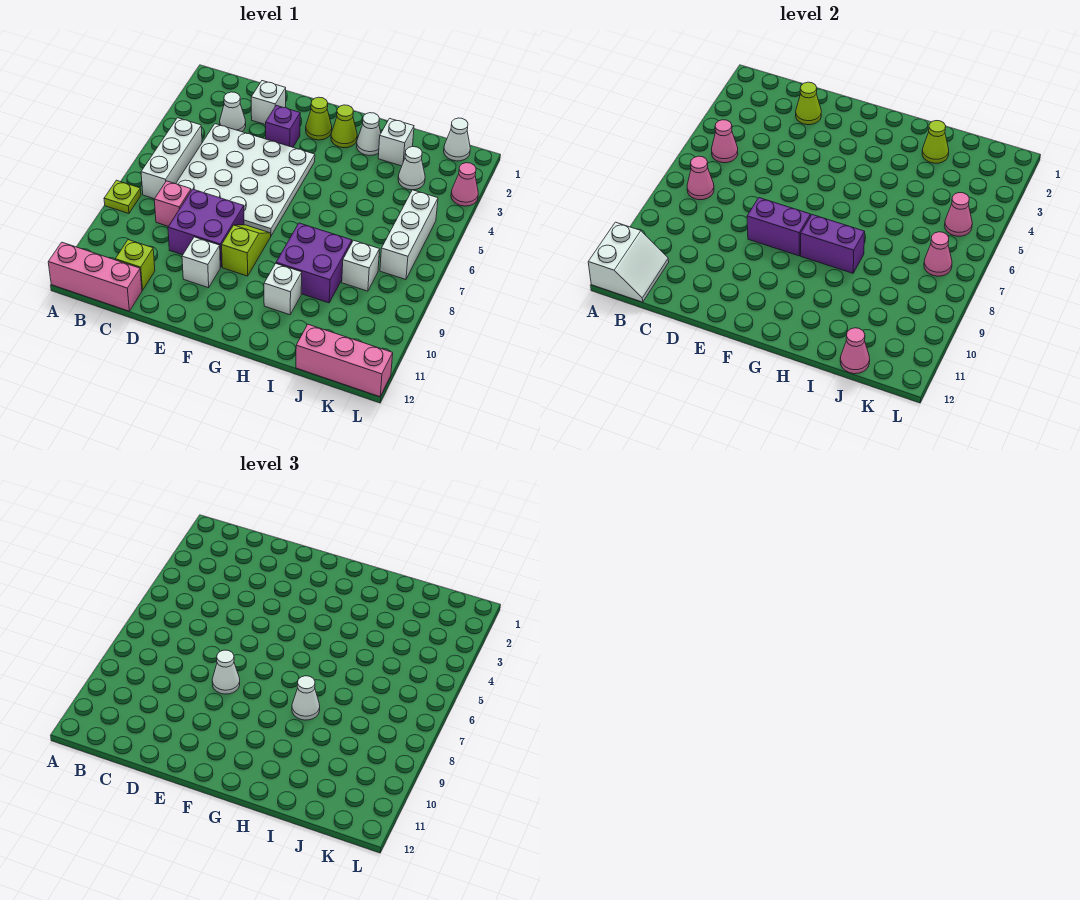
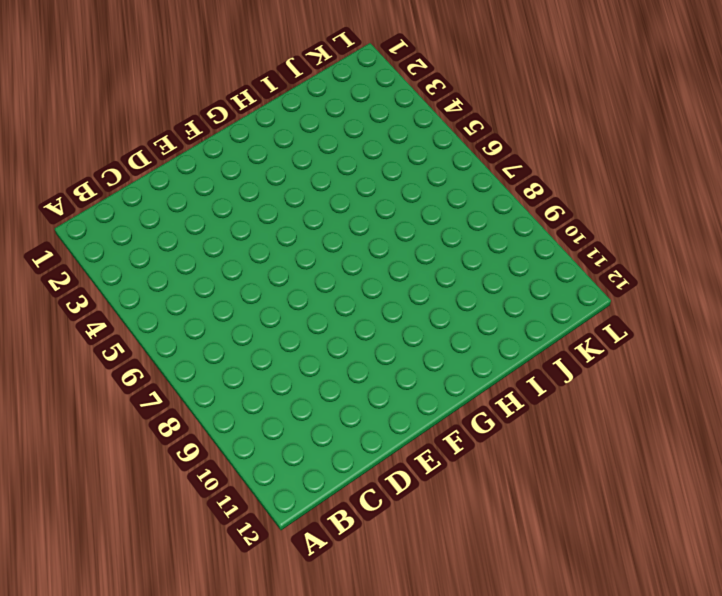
none -> lime 1x1 plate [104,180,141,213]
none -> pink 1x3 brick [48,242,142,311]
none -> white 1x3 brick [141,118,202,199]
none -> white 1x1 cone [220,92,246,132]

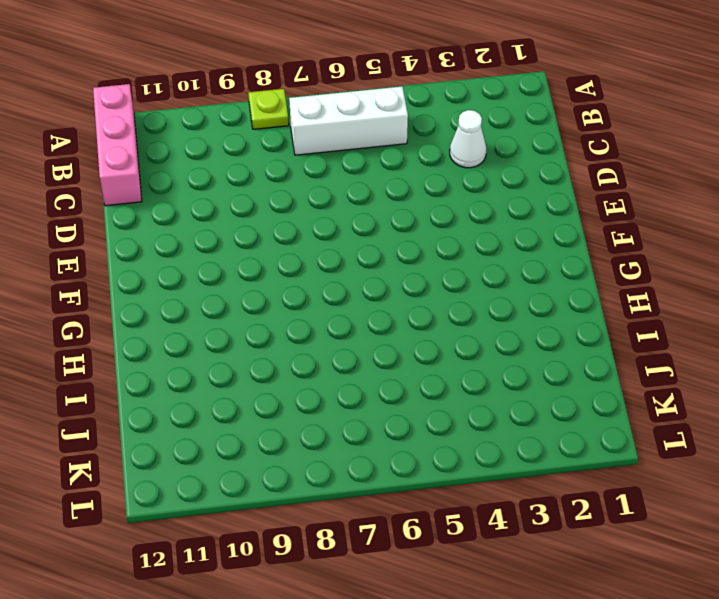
none -> white 4x4 plate [176,124,315,236]
none -> pink 1x1 brick [154,181,191,226]
none -> lime 1x1 brick [115,240,155,290]
none -> white 1x1 brick [251,81,286,125]

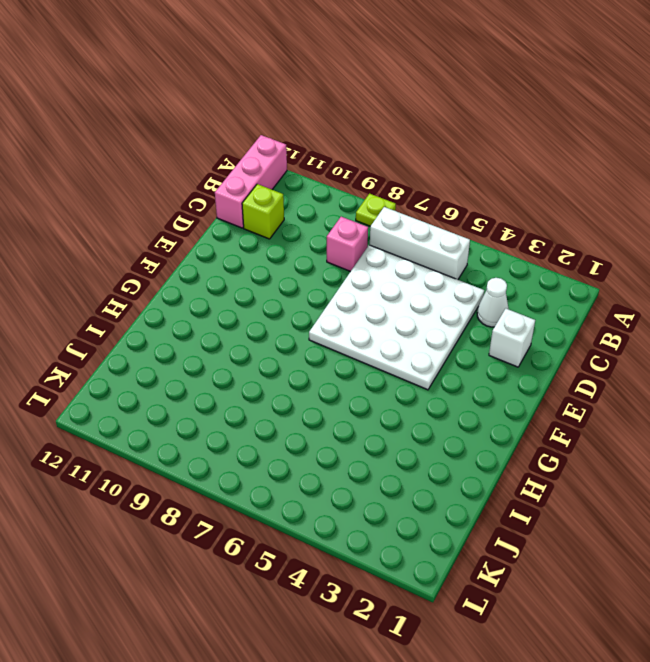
none -> purple 2x2 brick [168,189,244,267]
none -> purple 1x1 brick [266,105,300,147]
none -> white 1x1 brick [182,237,220,288]
none -> lime 1x1 cone [306,97,332,140]

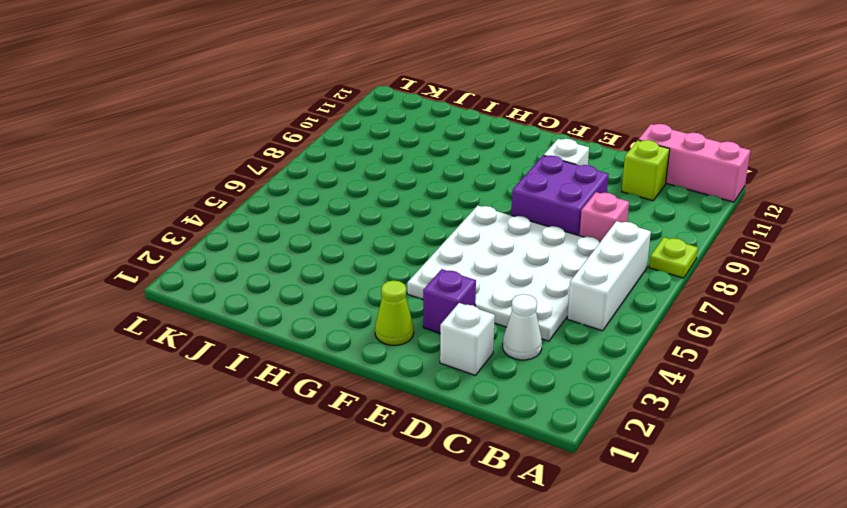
none -> lime 1x2 slope [222,225,271,276]
none -> lime 1x1 cone [331,105,357,148]
none -> white 1x1 cone [357,113,381,155]
none -> purple 2x2 brick [276,223,352,303]

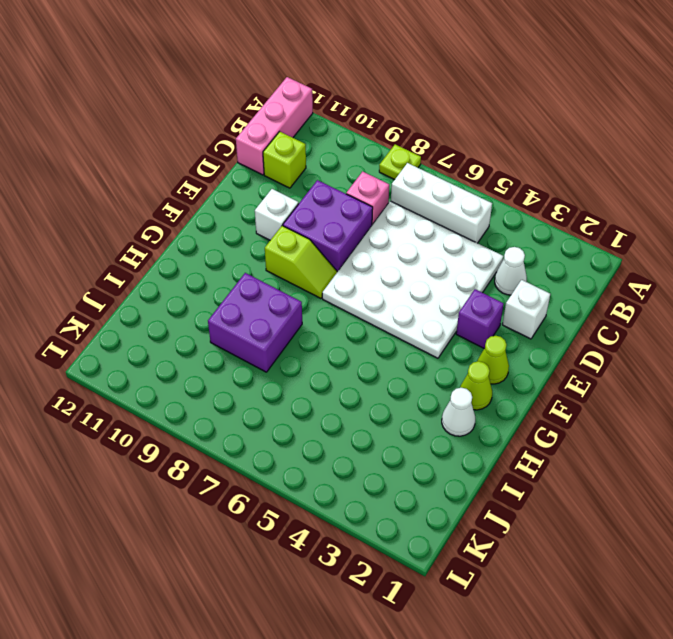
none -> white 1x1 brick [264,264,302,315]
none -> white 1x1 brick [378,118,414,166]
none -> white 1x1 cone [398,147,425,190]
none -> white 1x1 brick [342,240,380,291]

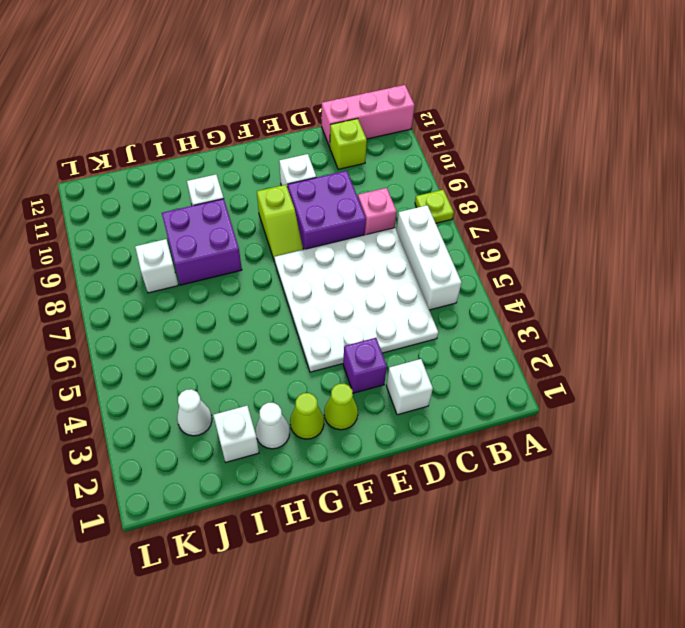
none -> white 1x1 cone [220,92,246,132]
none -> pink 1x3 brick [296,324,393,397]
none -> white 1x1 cone [444,118,470,161]
none -> white 1x3 brick [380,190,438,280]

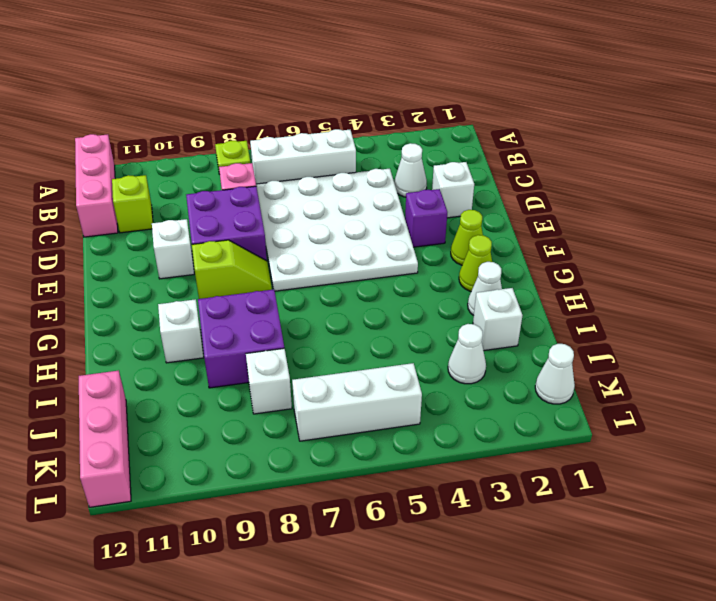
none -> pink 1x1 cone [451,163,478,206]
none -> white 2x2 slope [588,222,669,302]
none -> pink 1x1 cone [712,120,738,163]
none -> pink 1x1 cone [687,156,714,200]

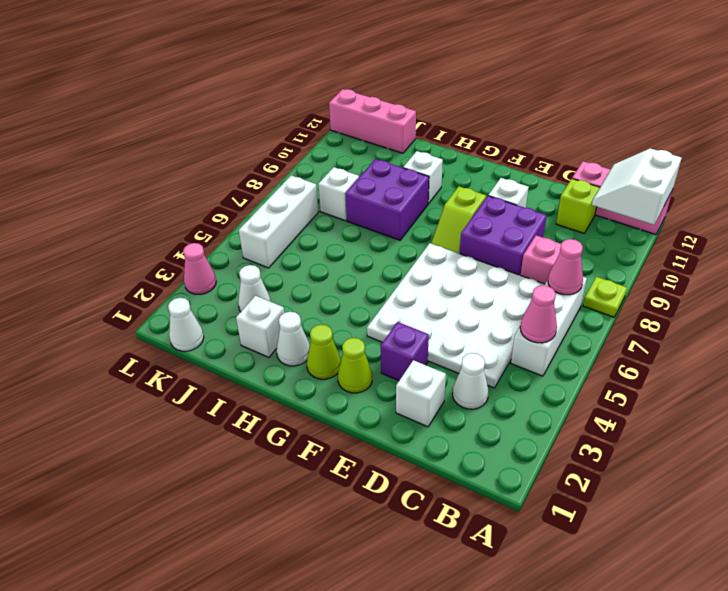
none -> lime 1x1 cone [796,82,821,125]
none -> purple 1x2 brick [747,198,811,256]
none -> purple 1x2 brick [801,215,865,273]
none -> lime 1x1 cone [922,121,949,163]

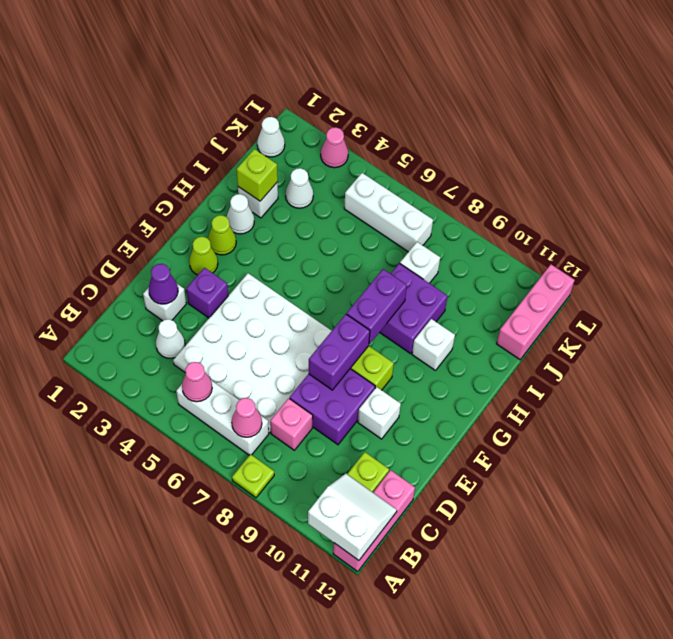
purple 1x1 cone [149,264,178,304] -> lime 1x1 cone [796,82,821,125]
lime 1x1 brick [237,149,278,201] -> lime 1x1 cone [922,121,949,163]
none -> pink 1x1 cone [840,328,870,374]
none -> pink 1x1 cone [945,193,972,236]
none -> pink 1x1 cone [924,232,952,276]
none -> white 1x1 cone [212,650,240,694]

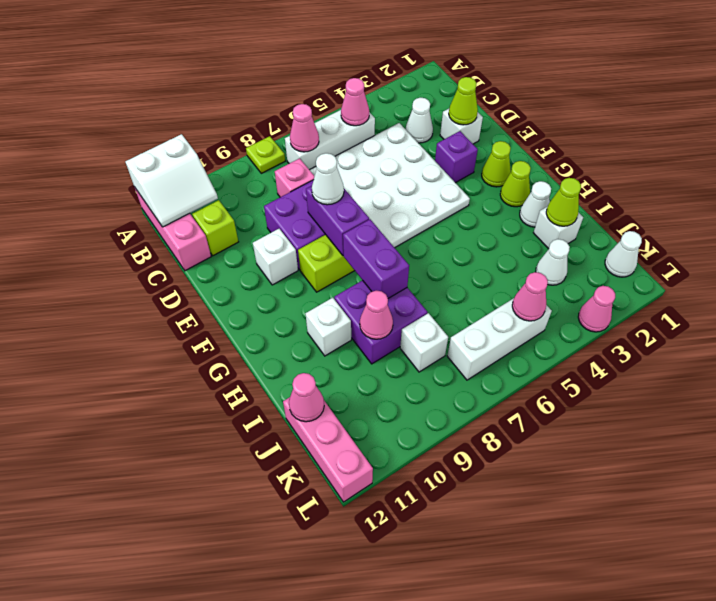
pink 1x1 cone [360,291,393,339] -> pink 1x1 cone moved to [924,232,952,276]
none -> white 1x1 cone [292,676,320,720]

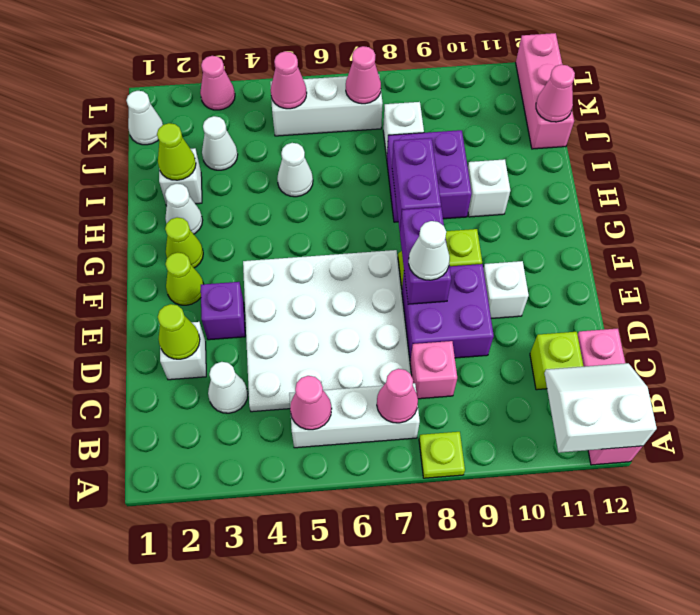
white 1x1 cone [277,143,313,197] -> white 1x1 cone moved to [292,676,320,720]

